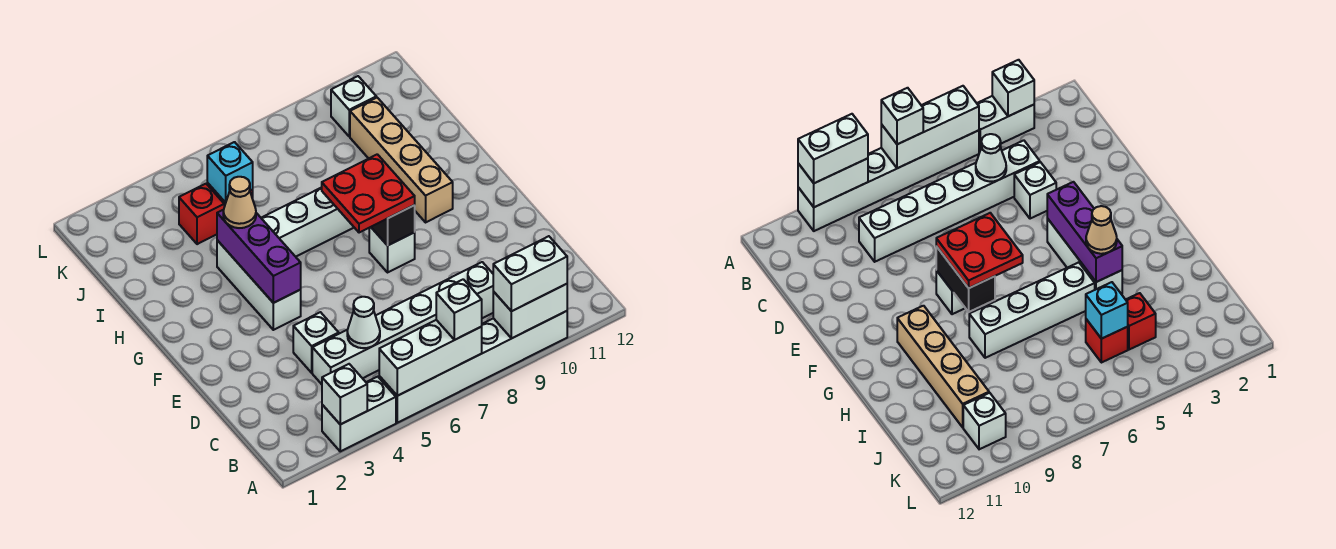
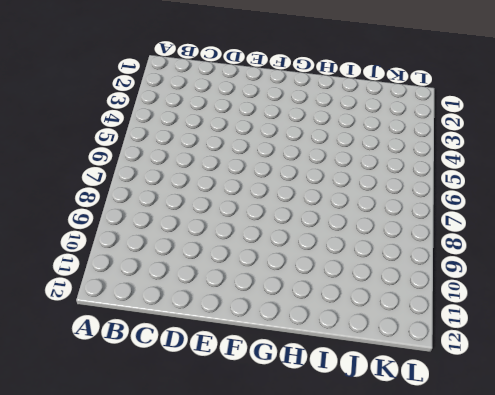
none -> white 1x2 brick [322,377,396,451]
none -> white 1x6 brick [379,311,567,423]
none -> white 1x6 brick [312,262,493,384]

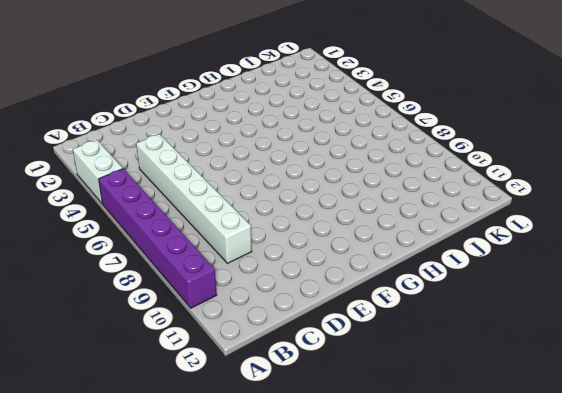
purple 1x6 brick [99,169,217,308] -> white 1x6 brick [379,311,567,423]
none -> white 1x1 brick [293,312,339,373]
none -> white 1x3 brick [217,240,301,330]
none -> white 1x1 brick [369,227,415,272]

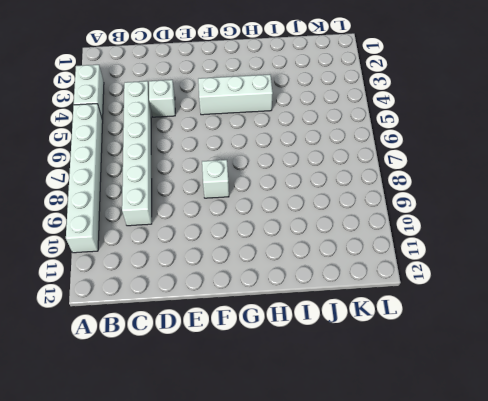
none -> tan 1x4 brick [350,98,453,222]
none -> white 1x4 brick [262,187,354,257]
none -> red 1x1 brick [179,184,224,244]

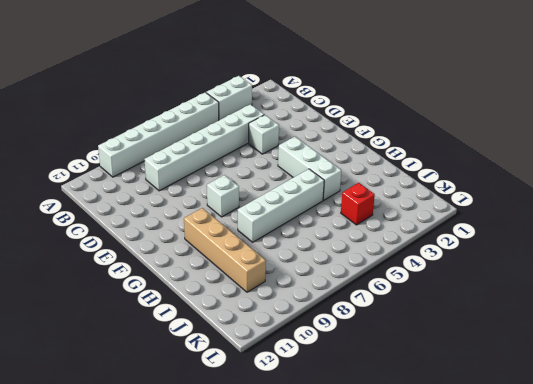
none -> red 1x1 brick [1086,319,1128,363]
none -> white 1x1 brick [331,76,376,137]
none -> white 1x1 brick [322,364,367,424]

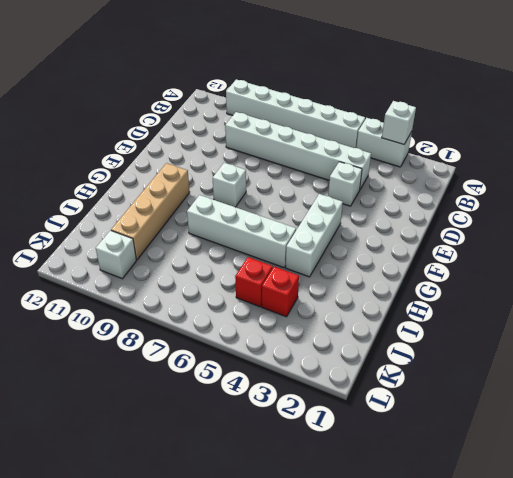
none -> white 1x3 brick [379,320,482,396]
none -> white 1x2 brick [493,284,567,339]
none -> white 1x1 cone [347,297,380,348]

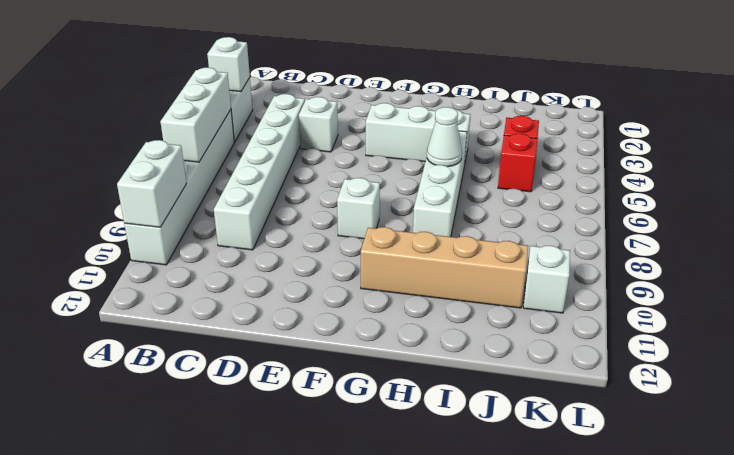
white 1x1 cone [427,107,462,167] -> white 1x1 cone moved to [347,297,380,348]
none -> purple 1x3 brick [217,210,301,303]
none -> black 1x2 brick [371,205,415,246]
none -> cyan 1x1 brick [207,142,253,203]

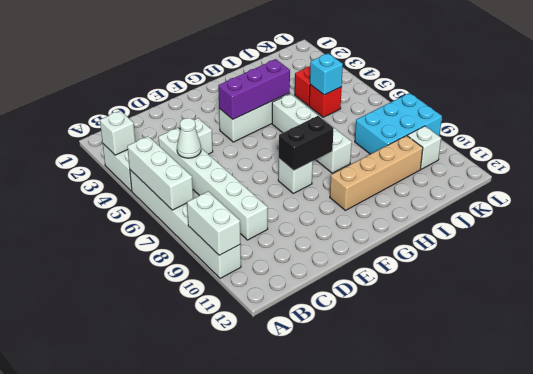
cyan 2x3 brick [355,93,442,154] -> none
none -> white 1x1 brick [436,279,482,340]
none -> white 1x2 brick [493,236,567,311]
none -> red 2x2 plate [322,154,415,233]

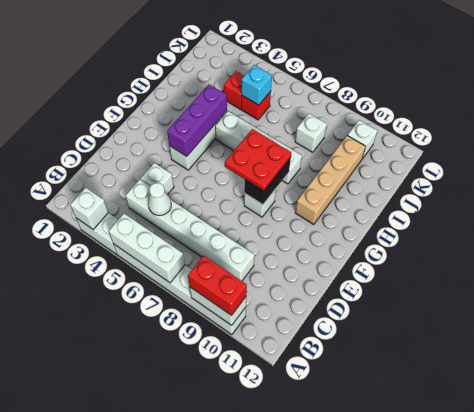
red 1x2 brick [188,256,247,316] -> white 1x2 brick [493,236,567,311]
white 1x1 brick [295,114,327,152] -> white 1x1 brick moved to [436,279,482,340]
none -> tan 1x1 cone [223,177,256,228]

